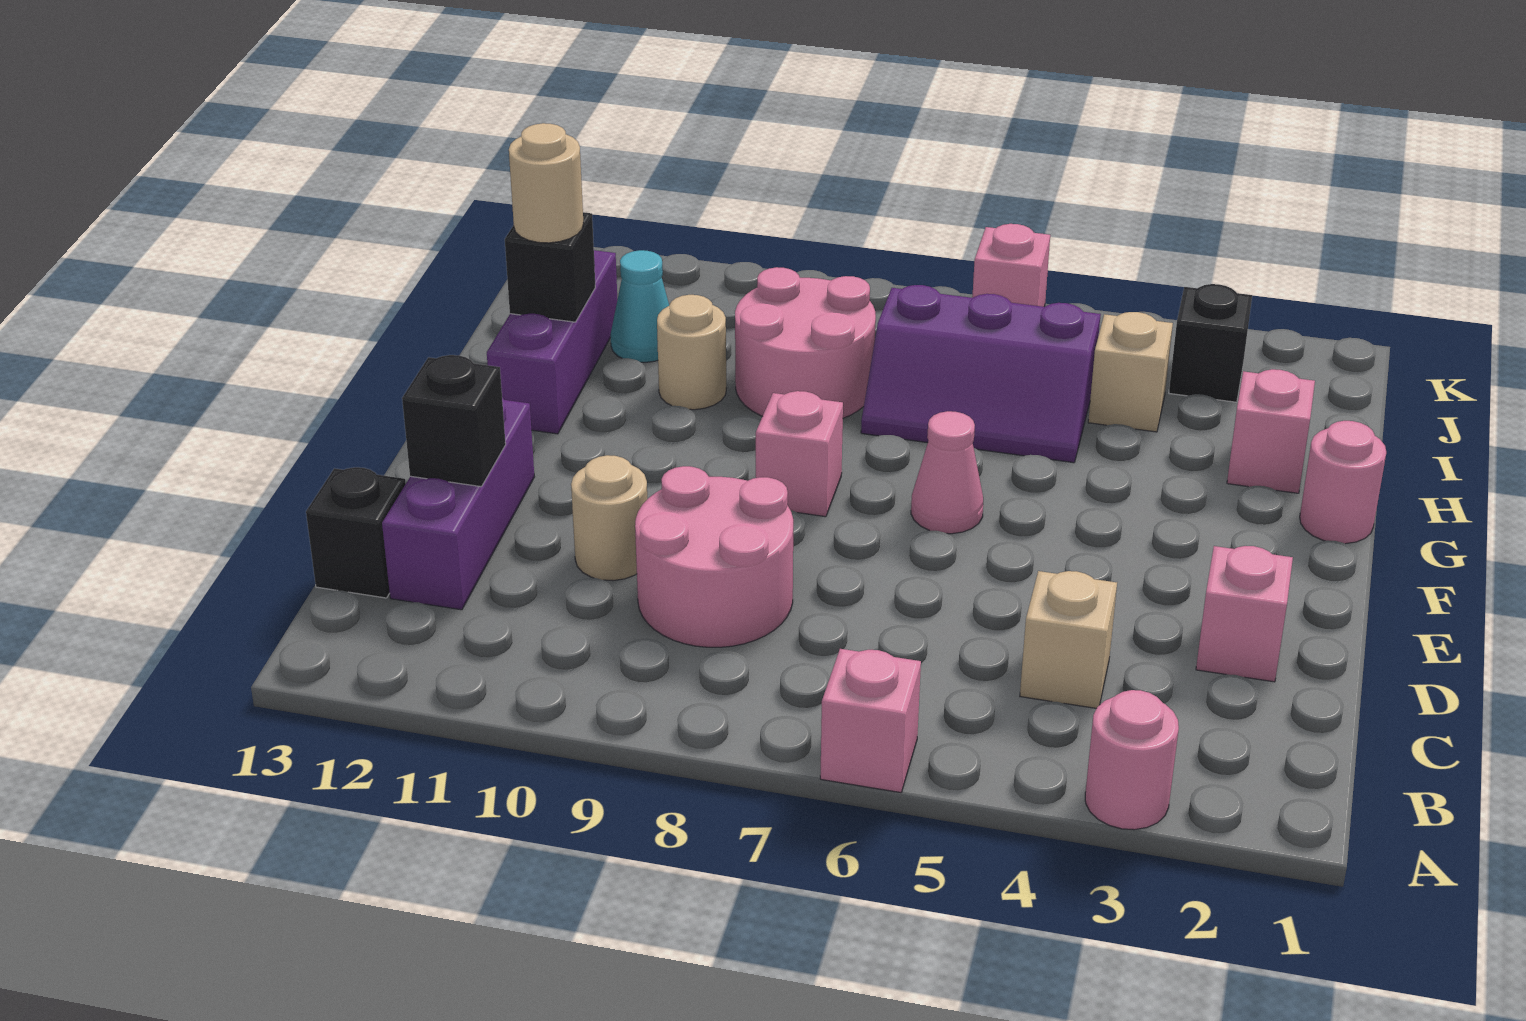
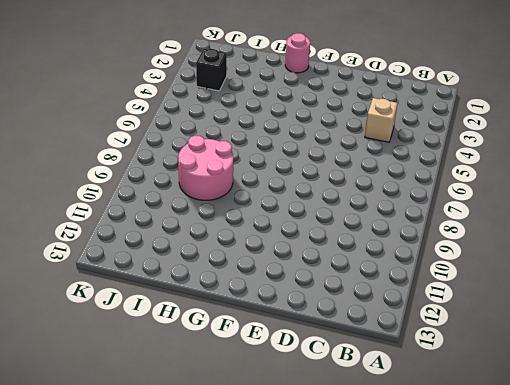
none -> pink 1x1 round brick [1085,690,1179,830]
none -> pink 1x1 brick [820,649,921,793]
none -> pink 2x2 round brick [635,466,793,647]

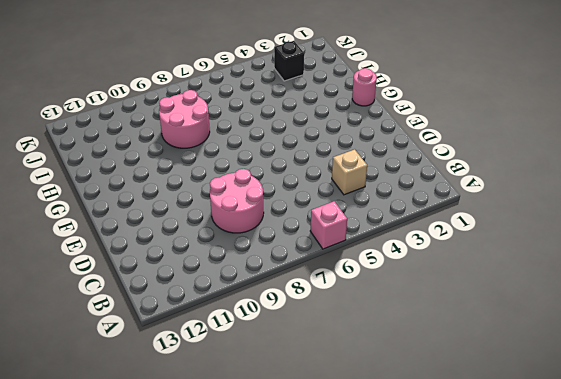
none -> pink 1x1 round brick [1085,690,1179,830]
none -> purple 1x3 brick [382,398,534,610]
none -> black 1x1 brick [306,467,406,598]

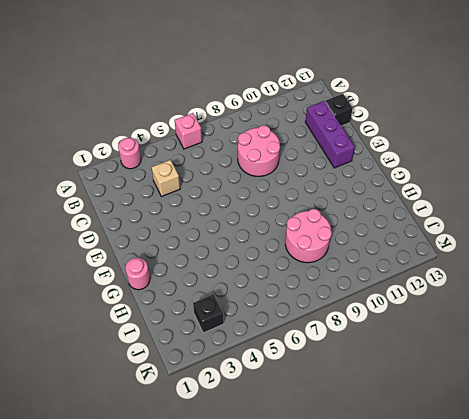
none -> pink 1x1 brick [1196,546,1293,682]
none -> tan 1x1 round brick [571,455,647,581]
none -> pink 1x1 cone [911,411,983,534]

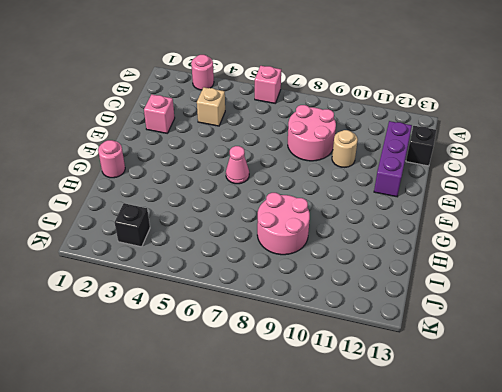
none -> pink 1x1 brick [756,391,843,517]
none -> purple 1x3 brick [487,250,617,434]
none -> pink 1x1 brick [1227,369,1315,493]

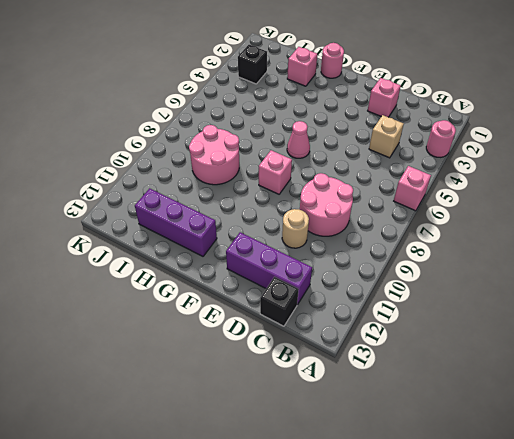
none -> purple 2x3 slope [861,285,1101,463]
none -> tan 1x1 round brick [657,295,726,410]
none -> tan 1x1 brick [1088,312,1173,432]

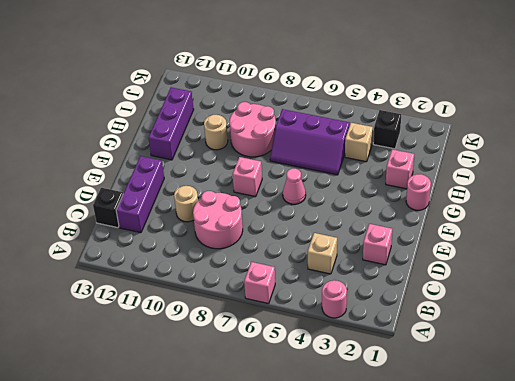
none -> cyan 1x1 cone [611,250,669,362]
none -> pink 1x1 brick [972,224,1050,307]
none -> black 1x1 brick [402,355,506,487]

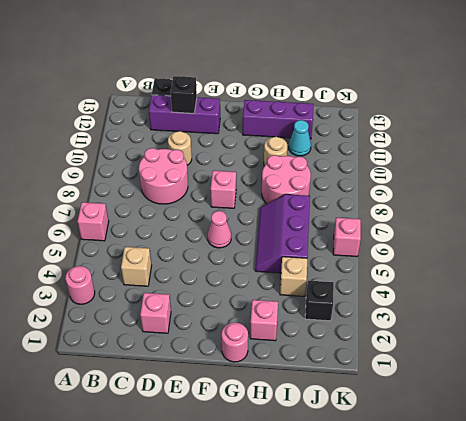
none -> black 1x1 brick [505,212,595,322]
none -> tan 1x1 round brick [509,123,584,243]

